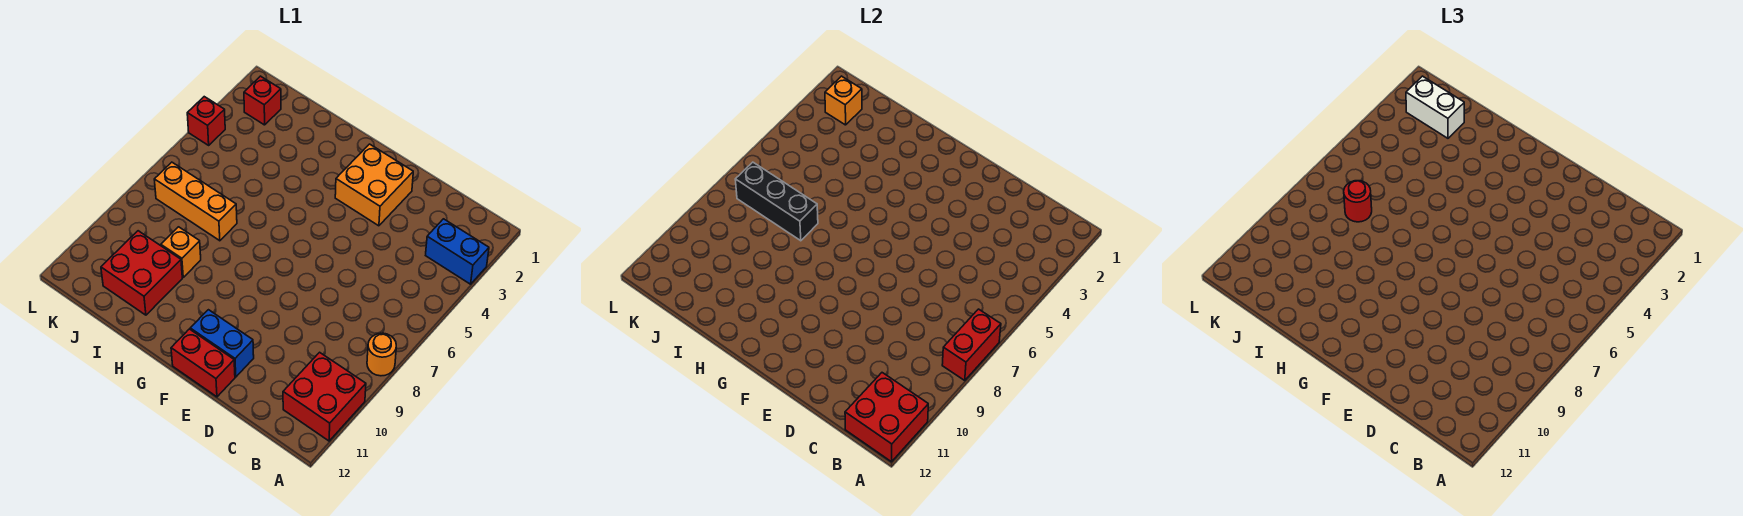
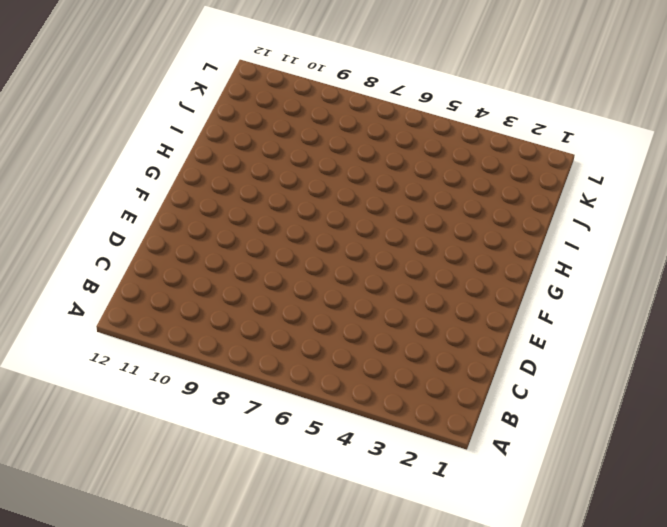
none -> blue 1x2 brick [426,219,489,284]
none -> orange 1x1 round brick [367,333,396,376]
none -> red 2x2 brick [283,352,366,441]

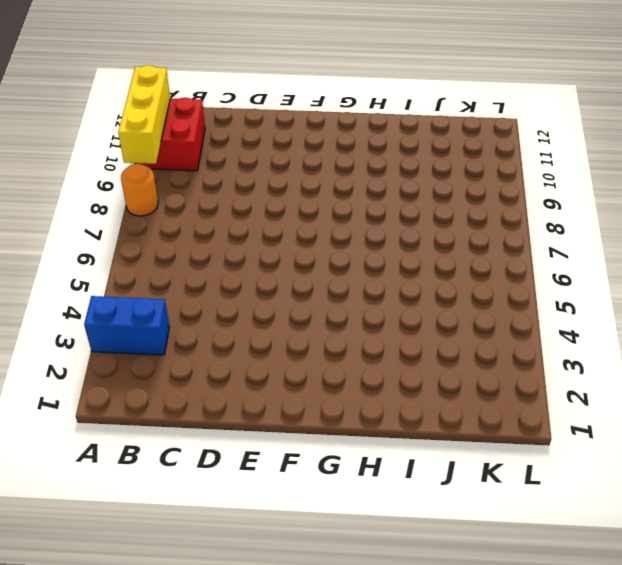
yellow 1x3 brick [118,65,170,164] -> red 2x2 brick [845,373,928,462]
none -> orange 2x2 brick [335,144,413,226]
none -> blue 1x2 brick [190,310,254,377]
none -> red 1x2 brick [171,329,235,397]

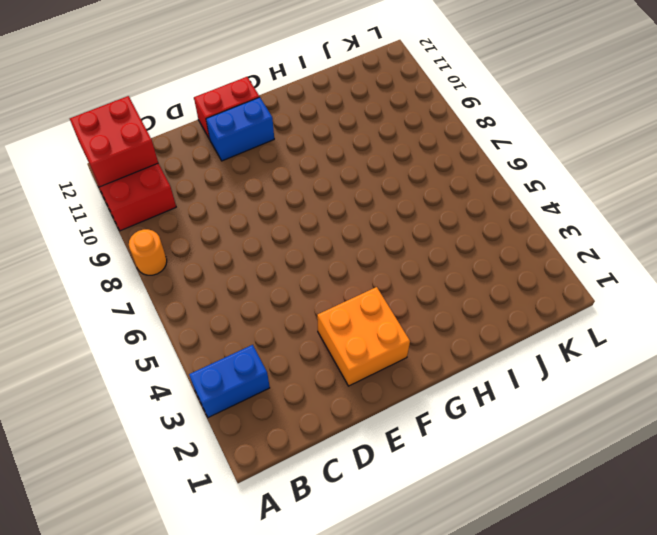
none -> orange 1x3 brick [154,162,237,241]
none -> orange 1x1 brick [161,227,201,277]
none -> red 2x2 brick [101,231,182,315]

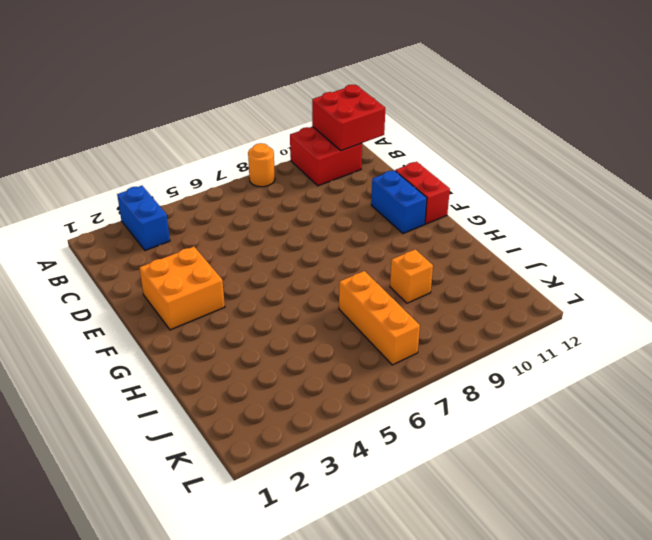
none -> red 2x2 brick [101,231,182,315]
none -> red 1x1 brick [244,76,281,125]
none -> red 1x1 brick [187,97,225,145]

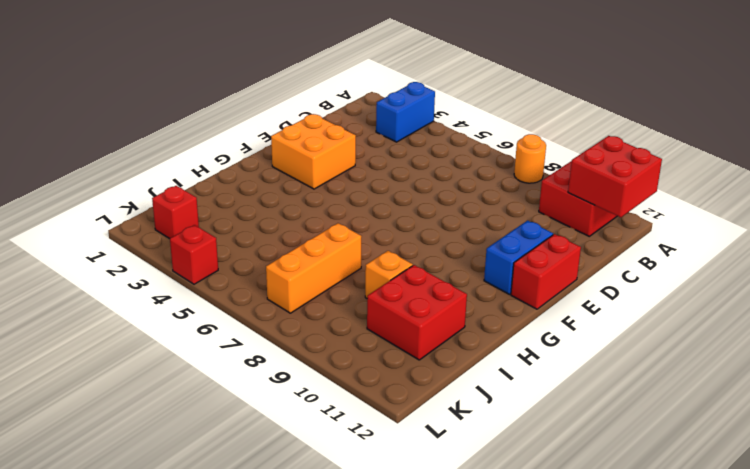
none -> red 1x2 brick [942,309,1001,380]
none -> black 1x3 brick [735,162,818,241]
none -> orange 1x1 brick [825,76,862,125]

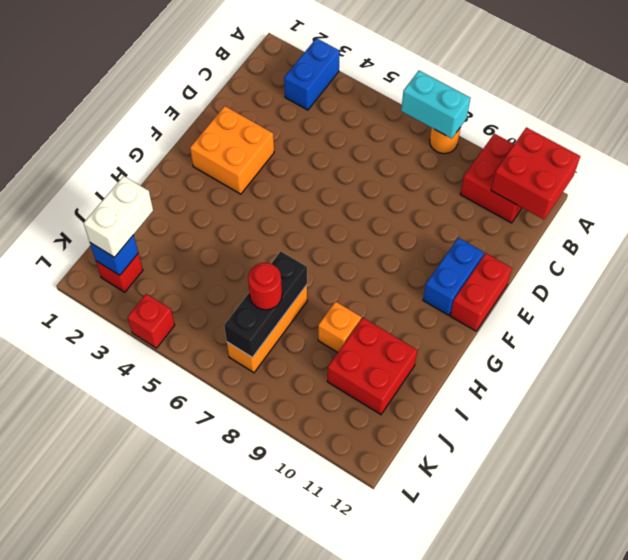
cyan 1x2 brick [401,71,470,138] -> red 1x2 brick [942,309,1001,380]
blue 1x1 brick [90,235,138,275] -> orange 1x1 brick [825,76,862,125]

